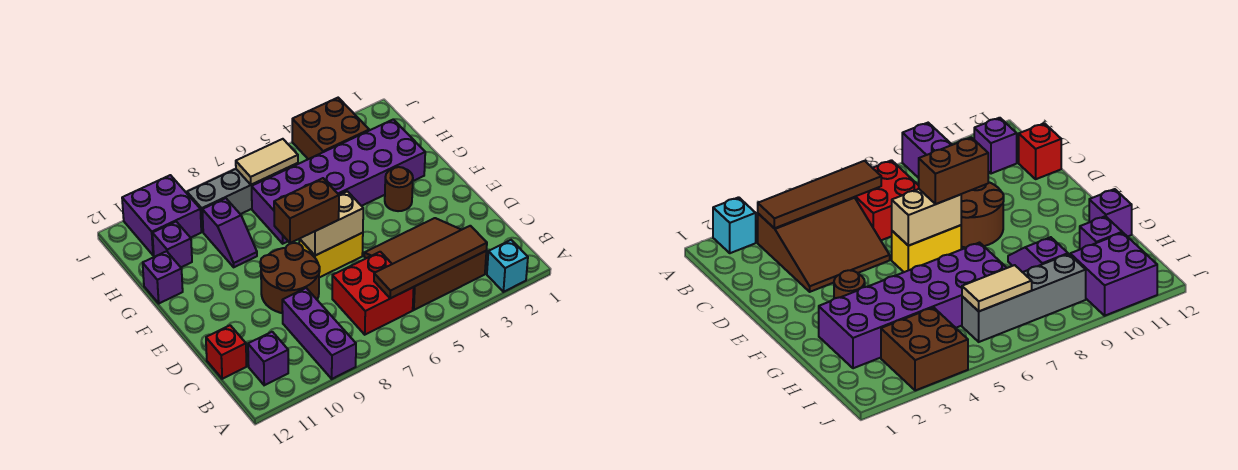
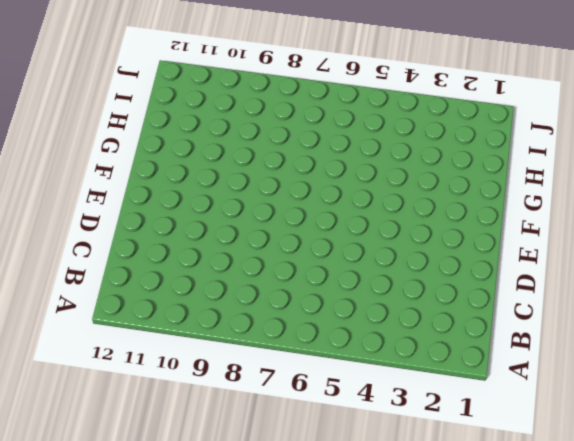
none -> cyan 1x1 brick [487,240,528,292]
none -> purple 1x3 brick [282,288,356,379]
none -> brown 3x3 slope [364,218,486,310]

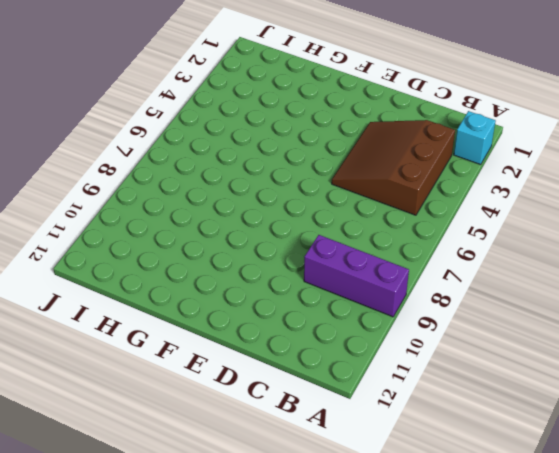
none -> red 2x2 brick [332,252,414,335]
none -> purple 1x1 brick [248,332,288,385]
none -> red 1x1 brick [206,325,247,379]

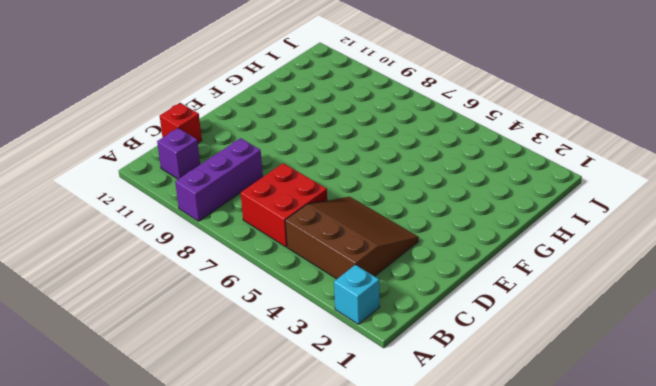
none -> brown 2x2 round brick [260,243,320,313]
none -> yellow 1x2 brick [299,233,363,278]
none -> brown 1x1 round brick [385,167,413,211]

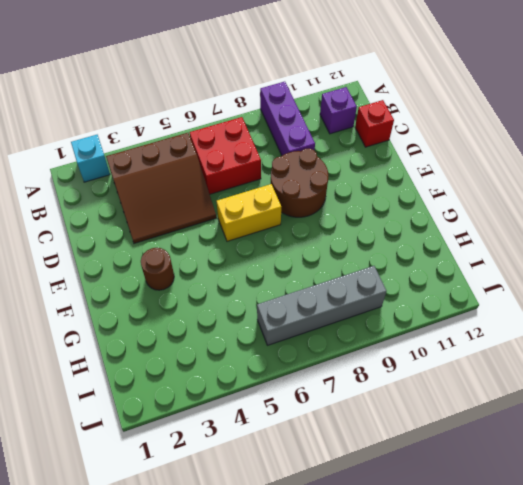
none -> purple 2x6 brick [252,119,425,244]
none -> purple 1x2 slope [202,198,257,267]
none -> purple 1x1 brick [143,251,183,303]

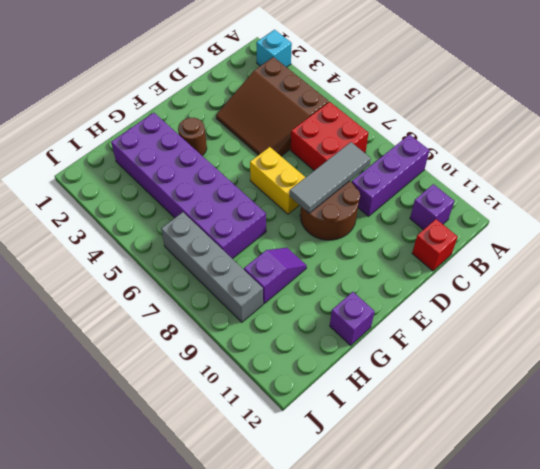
grey 1x3 tile [290,142,371,213] -> none
none -> purple 1x1 brick [152,222,192,267]
none -> brown 2x2 brick [292,98,369,159]
none -> purple 2x2 brick [122,175,201,255]

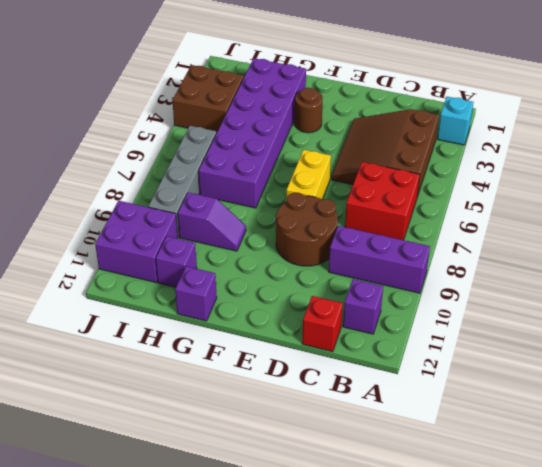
none -> brown 1x4 tile [374,226,487,298]
none -> tan 1x2 brick [300,191,363,256]
none -> tan 1x2 tile [236,139,298,185]

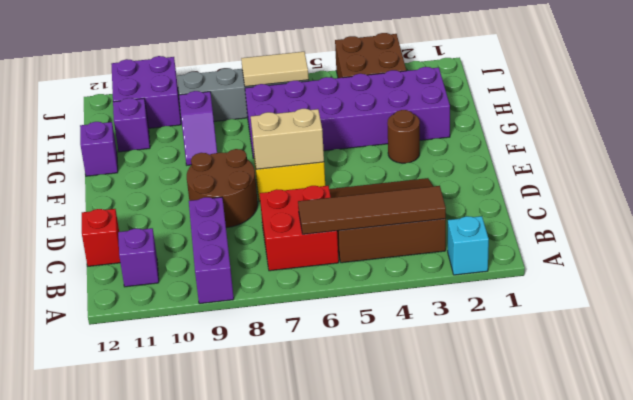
none -> brown 1x2 brick [274,178,339,243]

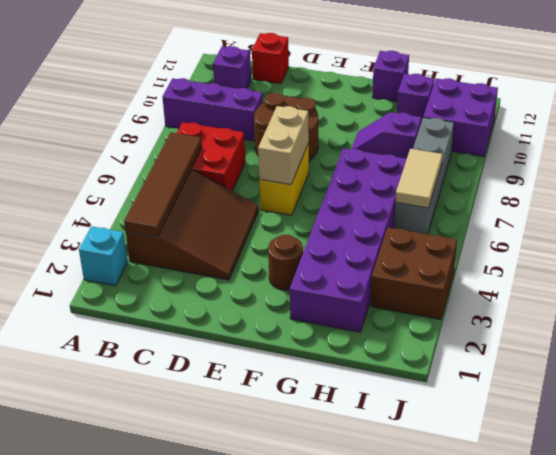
none -> brown 1x2 brick [274,178,339,243]

